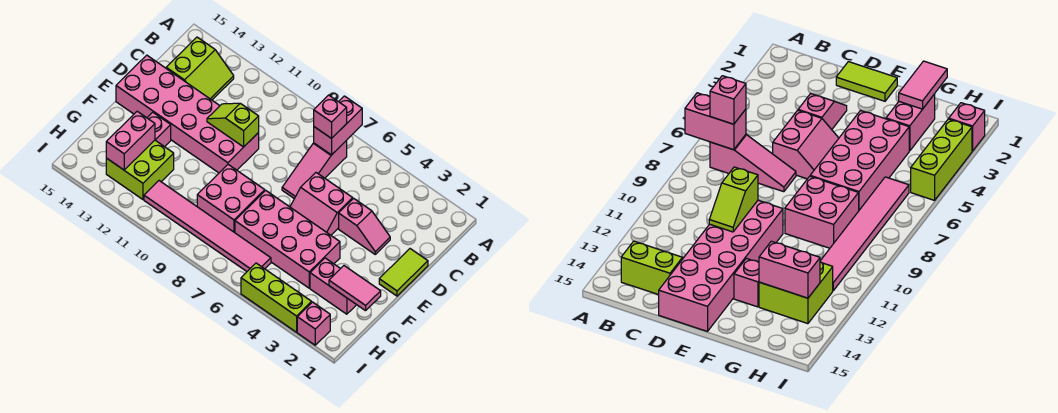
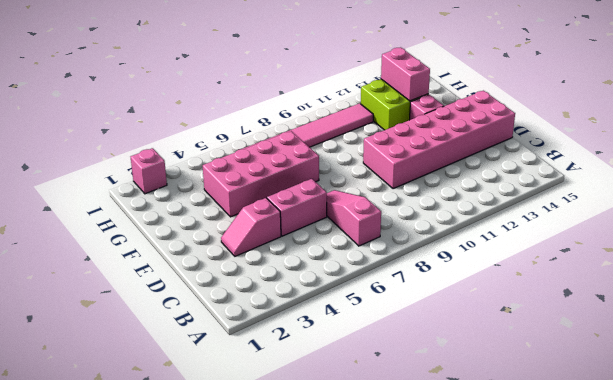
none -> lime 2x2 slope [166,37,234,100]
none -> lime 1x2 tile [379,249,428,296]
none -> pink 2x2 brick [197,165,265,233]

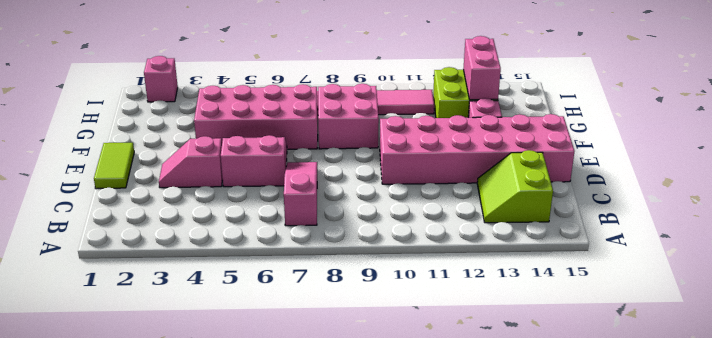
none -> pink 1x2 brick [310,258,356,314]
none -> lime 1x3 brick [241,263,312,332]
none -> pink 1x2 brick [314,96,362,155]

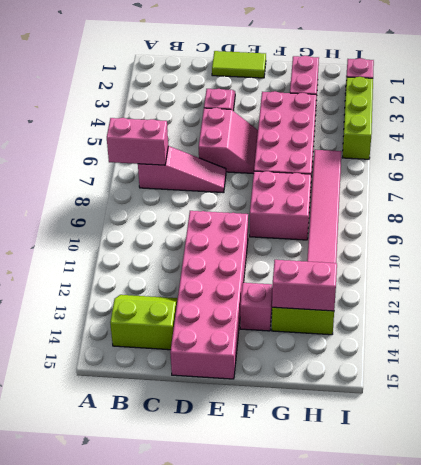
none -> lime 1x2 slope [207,103,259,147]
none -> pink 1x2 tile [329,266,381,311]
none -> pink 1x1 brick [314,95,347,139]

